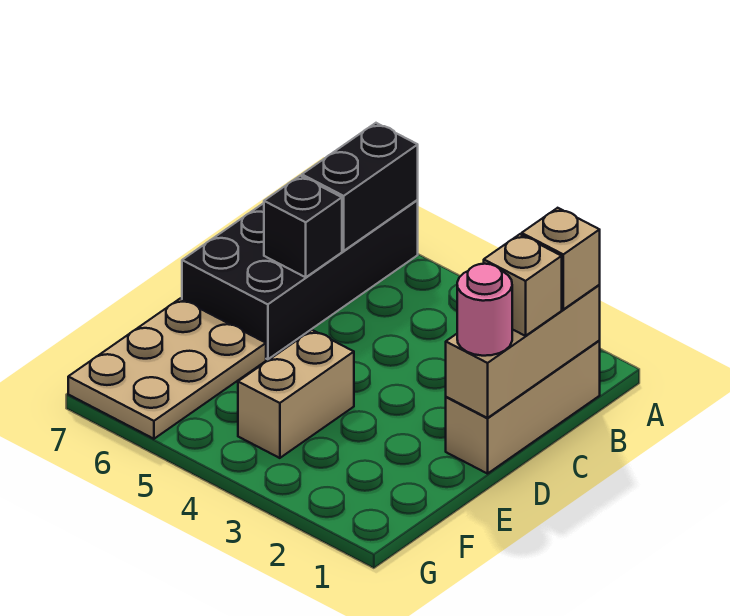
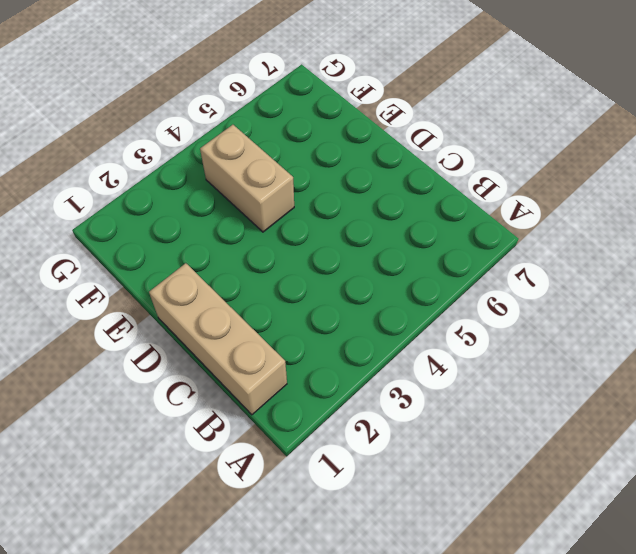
none -> black 2x4 brick [182,200,418,359]
none -> tan 2x3 plate [68,298,266,439]

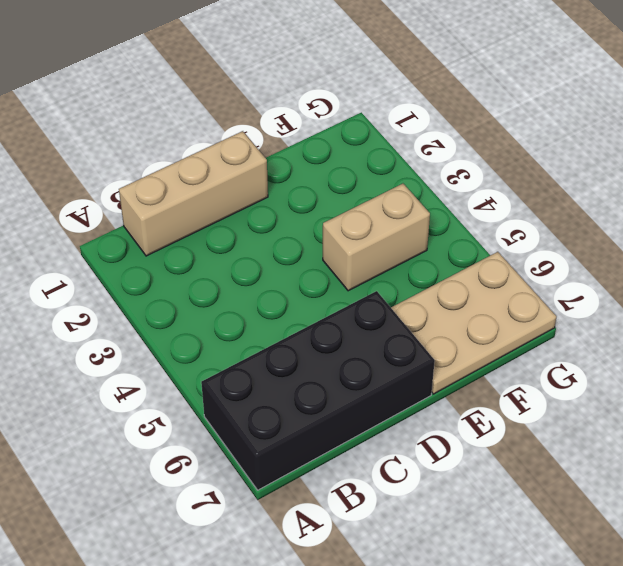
none -> black 1x2 brick [302,123,418,251]
none -> tan 1x3 brick [446,285,600,418]

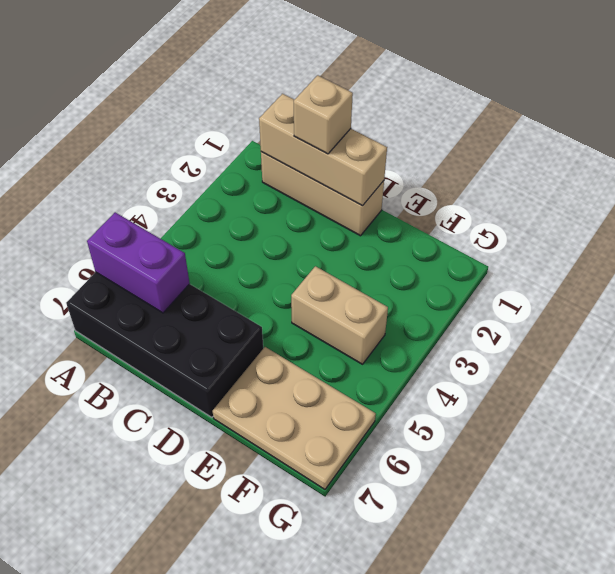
purple 1x2 brick [87,212,190,313] -> black 1x2 brick [302,123,418,251]
none -> black 1x1 brick [264,176,342,277]
none -> tan 1x1 brick [522,208,600,309]

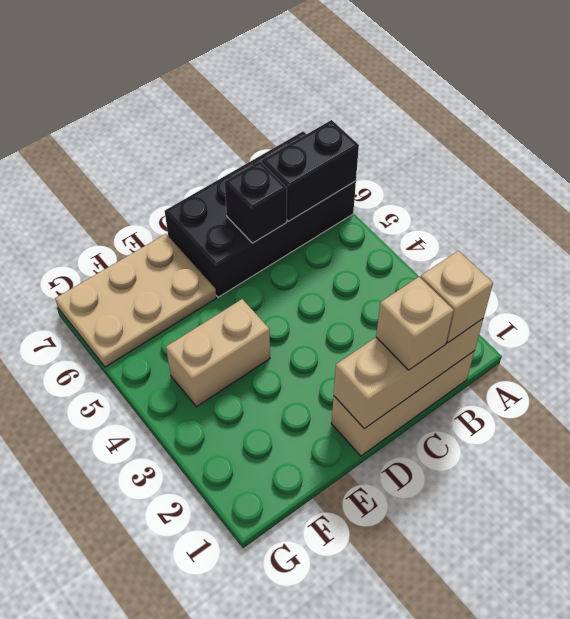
none -> pink 1x1 round brick [457,264,512,356]

